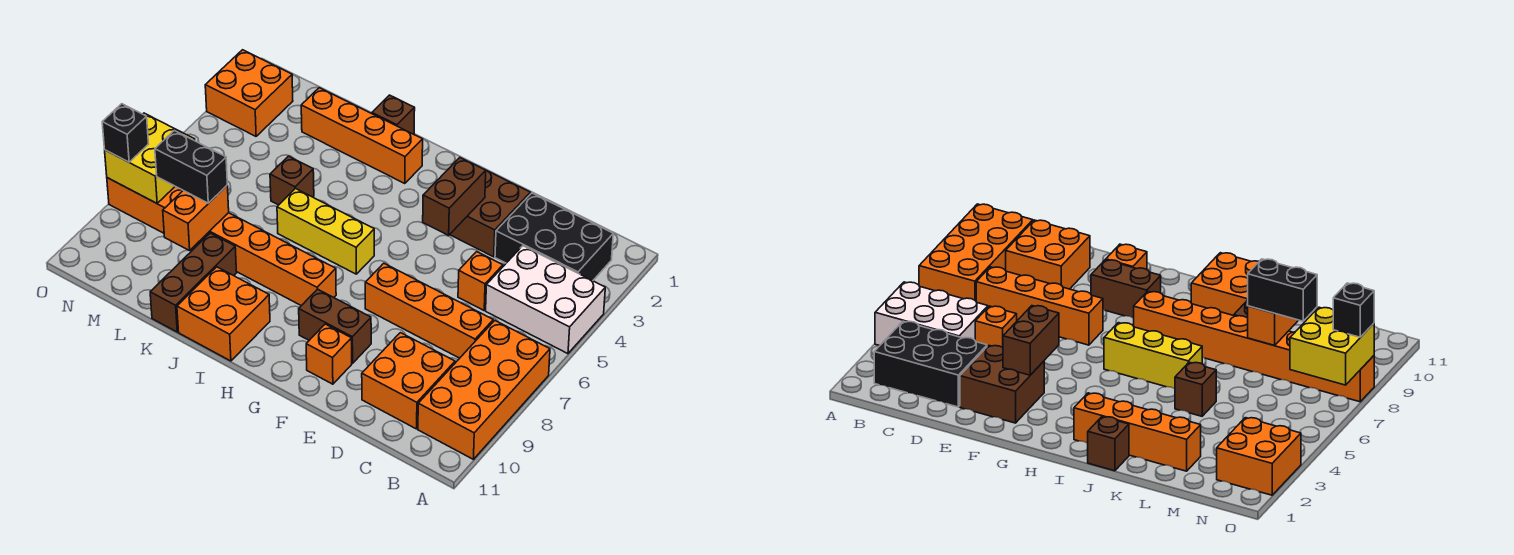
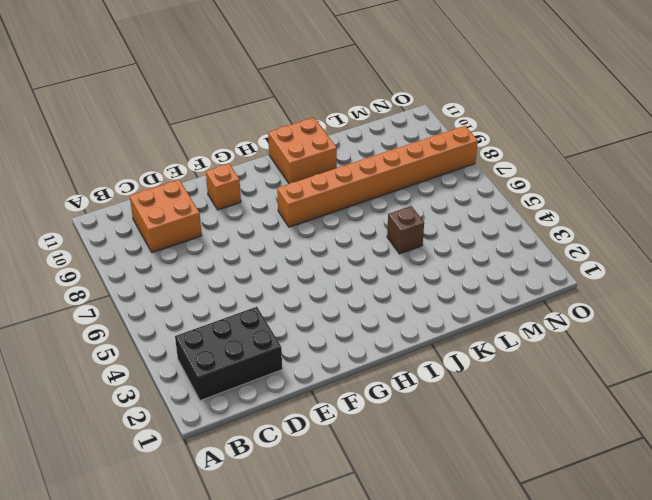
none -> white 2x3 brick [486,246,605,354]
none -> orange 2x4 brick [418,321,550,459]
none -> orange 1x4 brick [365,263,493,358]

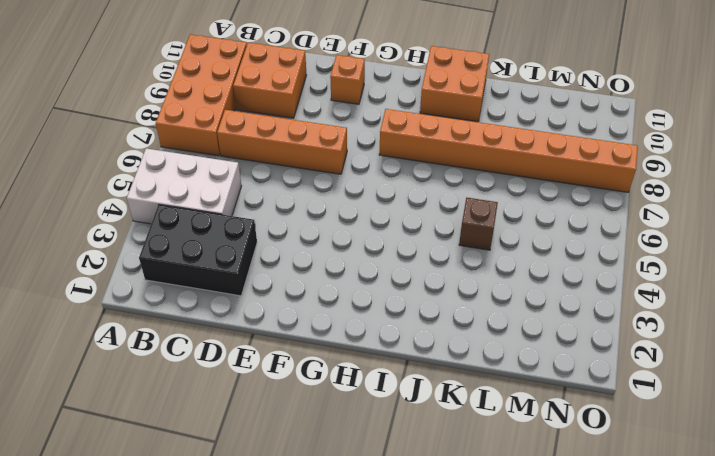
none -> orange 1x1 brick [458,252,503,310]
none -> brown 2x2 brick [450,171,530,257]
none -> brown 1x2 brick [299,289,371,363]

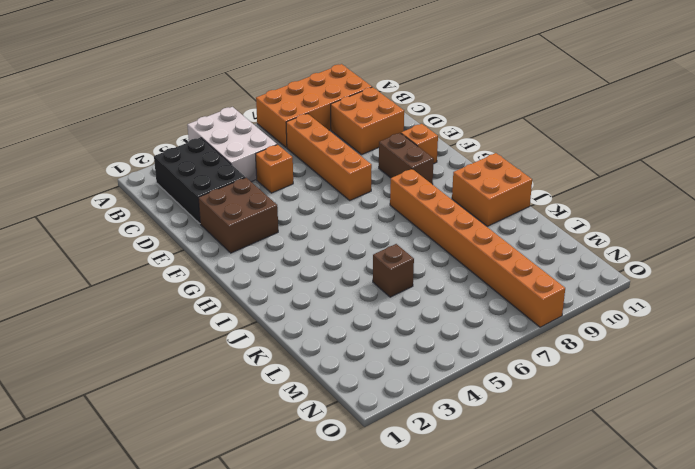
none -> yellow 1x3 brick [277,188,374,274]
none -> orange 1x4 brick [301,88,423,183]
none -> brown 1x1 brick [372,95,415,134]

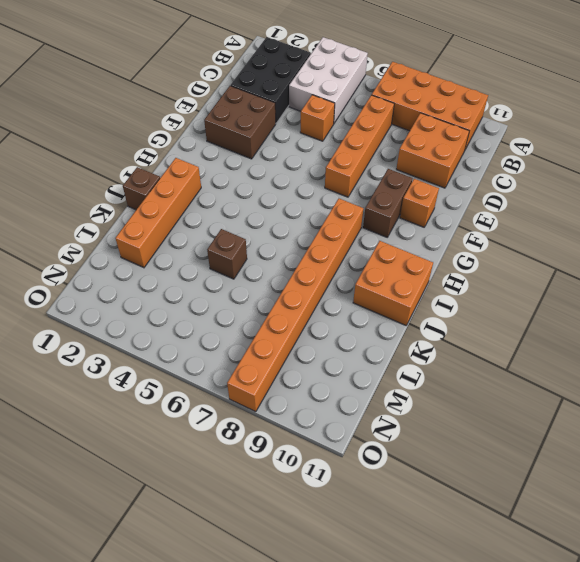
none -> yellow 1x3 brick [277,188,374,274]
none -> brown 1x3 brick [150,233,237,332]
none -> orange 2x2 brick [205,50,293,136]

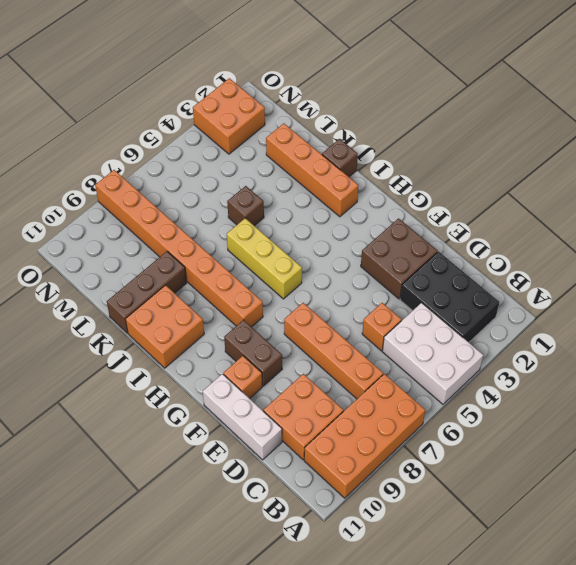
white 1x3 brick [203,374,282,460] -> none
none -> brown 1x2 brick [423,158,486,235]
none -> orange 1x2 brick [163,186,229,251]
none -> yellow 2x2 brick [105,113,195,203]

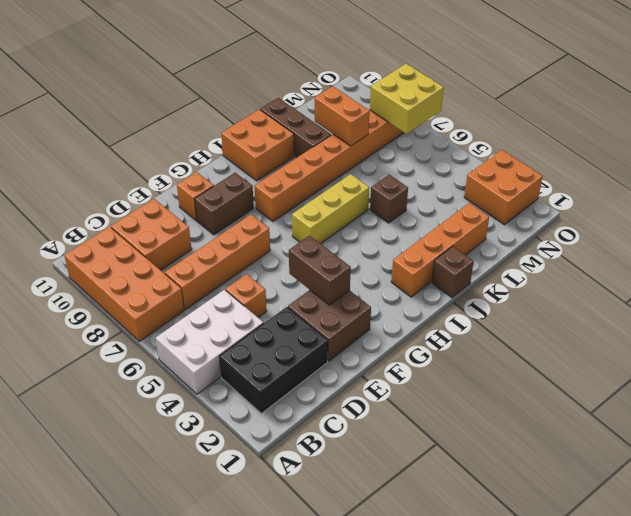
none -> black 1x2 brick [155,131,227,203]
none -> black 1x1 brick [102,104,148,162]

